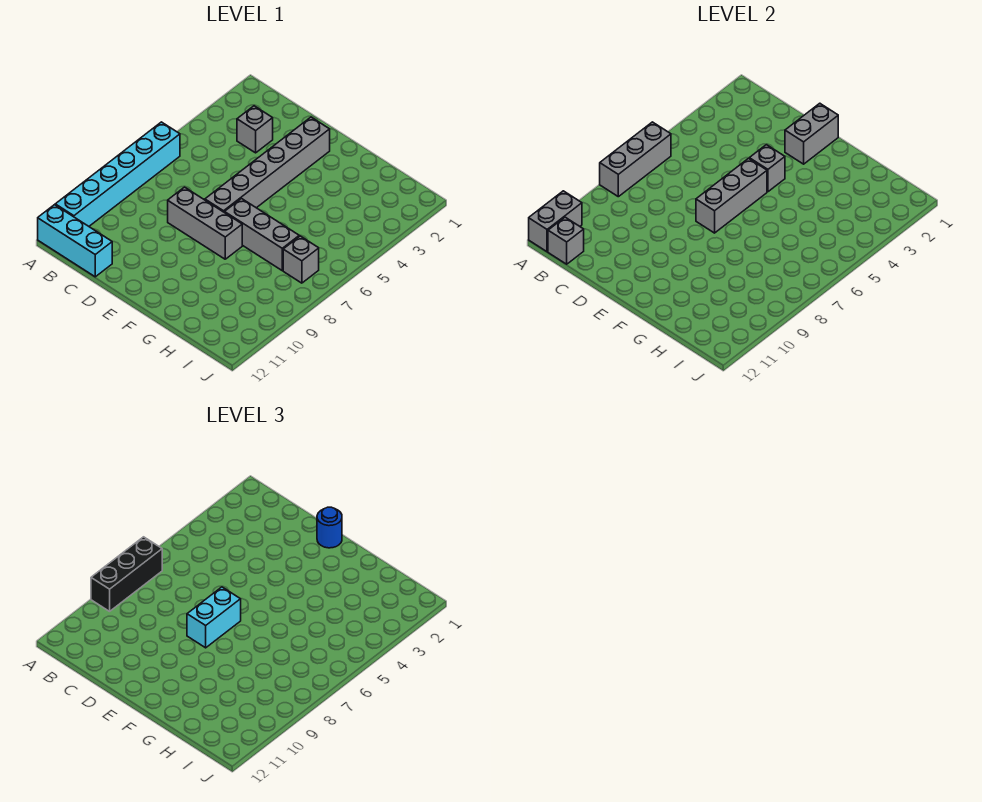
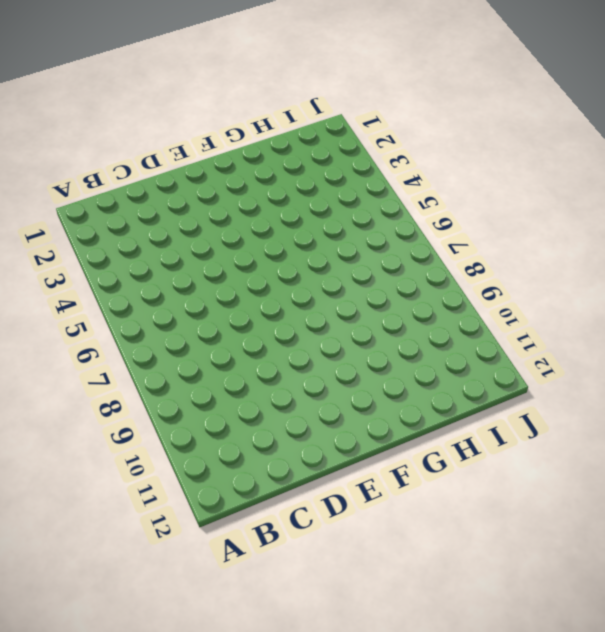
none -> cyan 1x6 brick [55,122,180,226]
none -> cyan 1x3 brick [38,205,112,277]
none -> grey 1x1 brick [237,106,273,153]

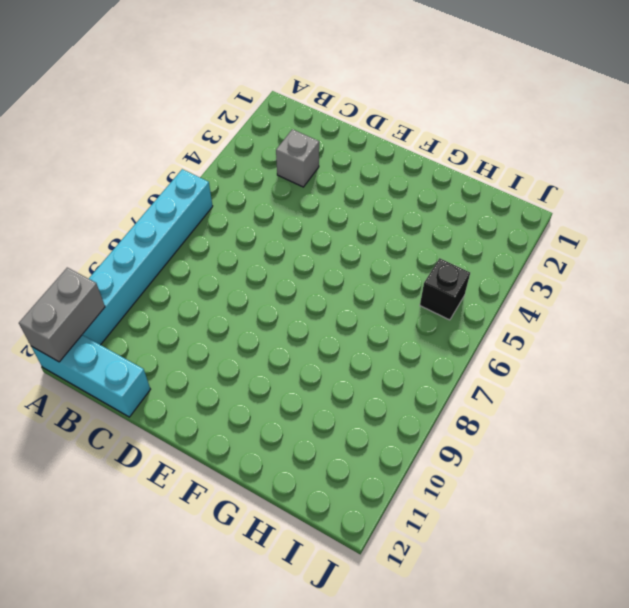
black 1x1 brick [420,258,470,320] -> none
none -> grey 1x3 brick [168,187,242,259]
none -> grey 1x6 brick [205,117,330,212]
none -> grey 1x3 brick [224,199,299,270]

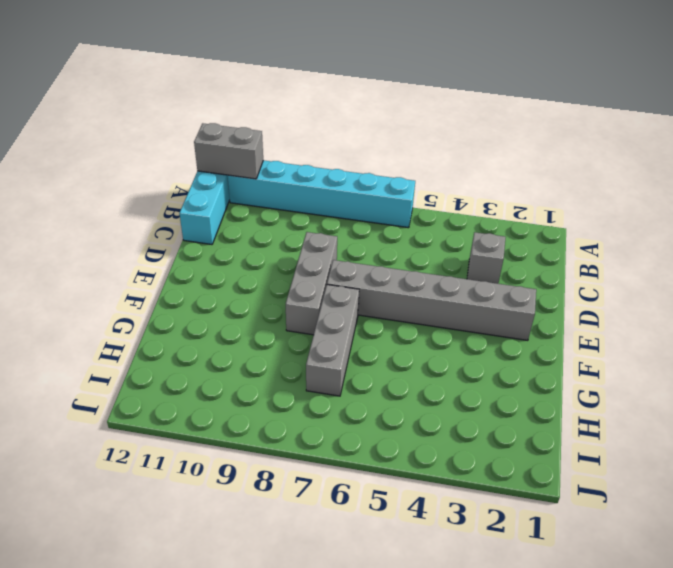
none -> grey 1x1 brick [283,236,319,283]
none -> grey 1x3 brick [600,122,671,197]
none -> grey 1x1 brick [548,217,584,264]

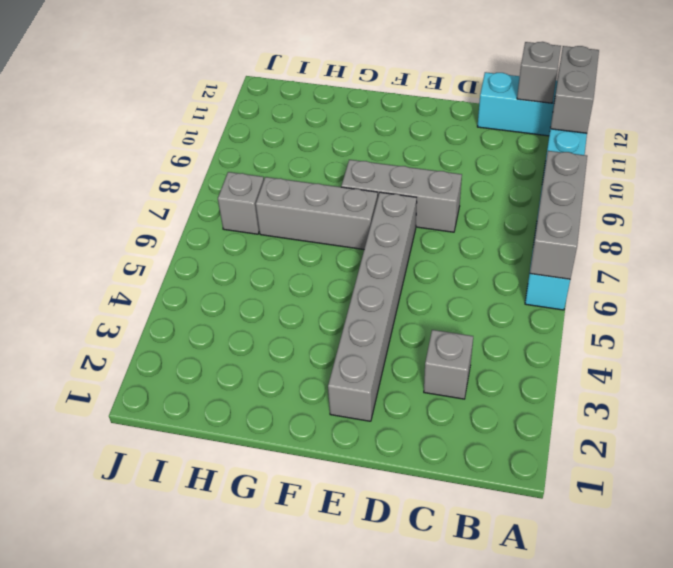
none -> grey 1x2 brick [785,103,838,164]
none -> grey 1x1 brick [749,145,785,192]
none -> grey 1x3 brick [696,159,767,233]

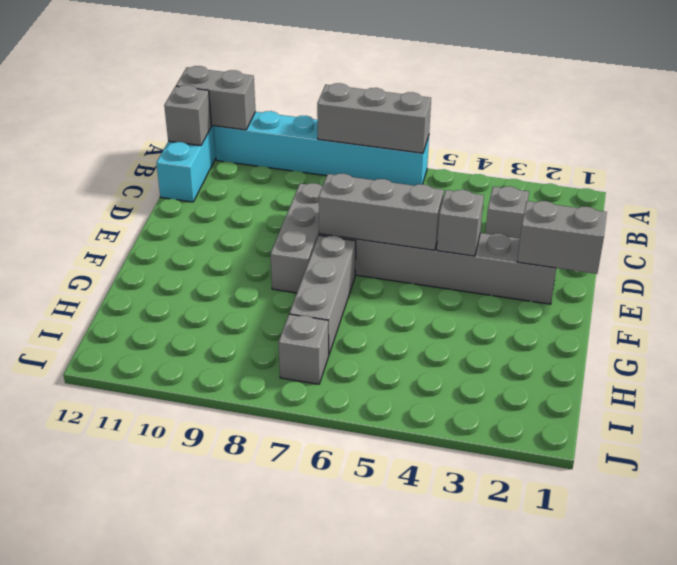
none -> black 1x3 brick [91,537,162,611]
none -> blue 1x1 round brick [317,507,342,548]
none -> cyan 1x2 brick [187,587,241,648]

